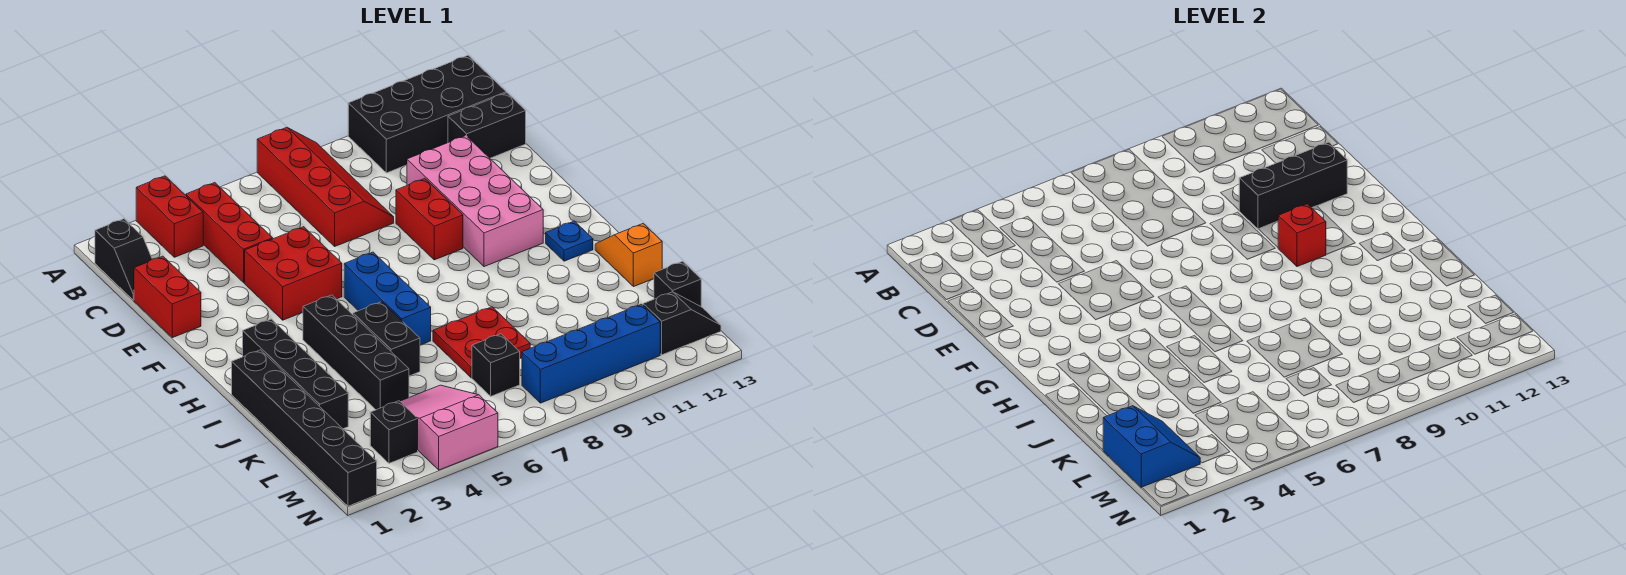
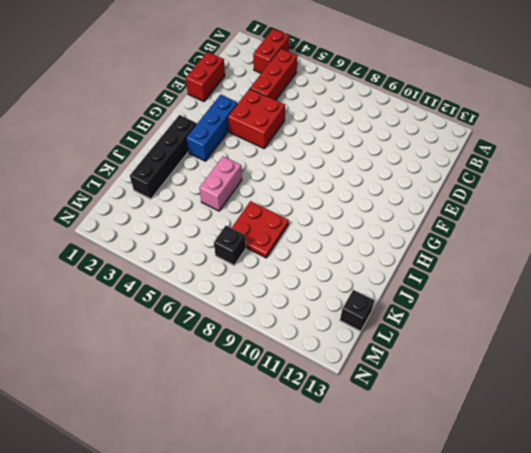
blue 1x3 brick [186,95,238,161] -> blue 1x3 brick moved to [344,252,431,345]
pink 1x2 brick [199,156,242,211] -> black 1x2 brick [353,302,420,376]
none -> red 2x4 slope [257,127,394,246]
none -> black 2x4 brick [348,55,506,173]
none -> black 1x2 slope [95,219,152,300]

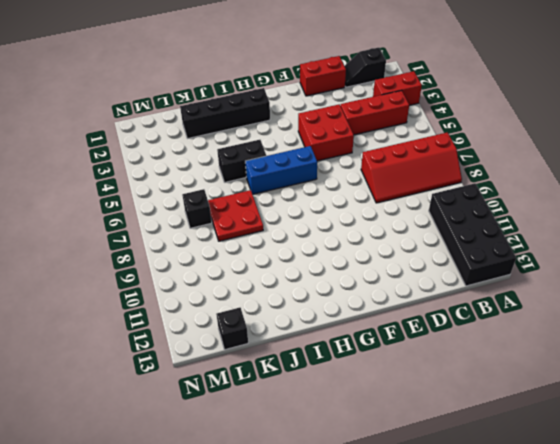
none -> black 1x2 brick [448,93,526,158]
none -> pink 2x4 brick [407,136,543,267]
none -> red 1x2 brick [396,179,463,260]

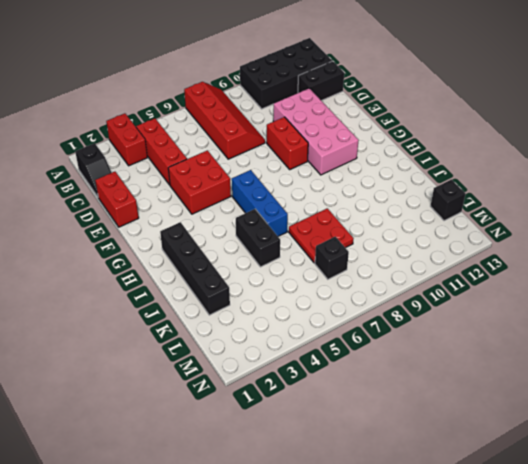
none -> black 1x4 brick [303,295,409,410]
none -> blue 1x1 plate [546,221,593,261]
none -> black 1x6 brick [232,350,377,506]

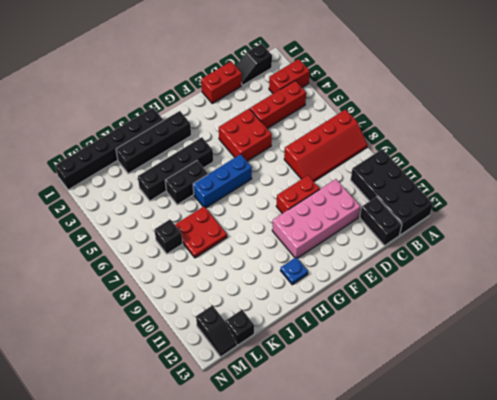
none -> orange 1x2 slope [595,224,662,287]
none -> pink 2x3 slope [400,385,498,470]
none -> black 1x1 brick [370,401,418,463]

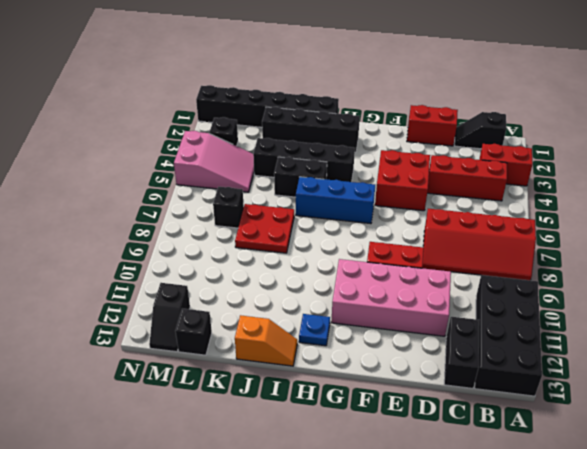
none -> blue 1x4 brick [522,304,660,403]
none -> black 1x3 brick [1239,142,1347,229]
none -> red 1x1 brick [1278,204,1326,267]

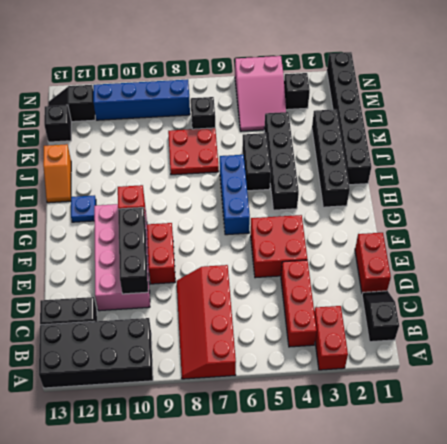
black 1x3 brick [118,208,148,294] -> black 1x3 brick turned to [1239,142,1347,229]
none -> blue 2x2 slope [1103,406,1200,488]

